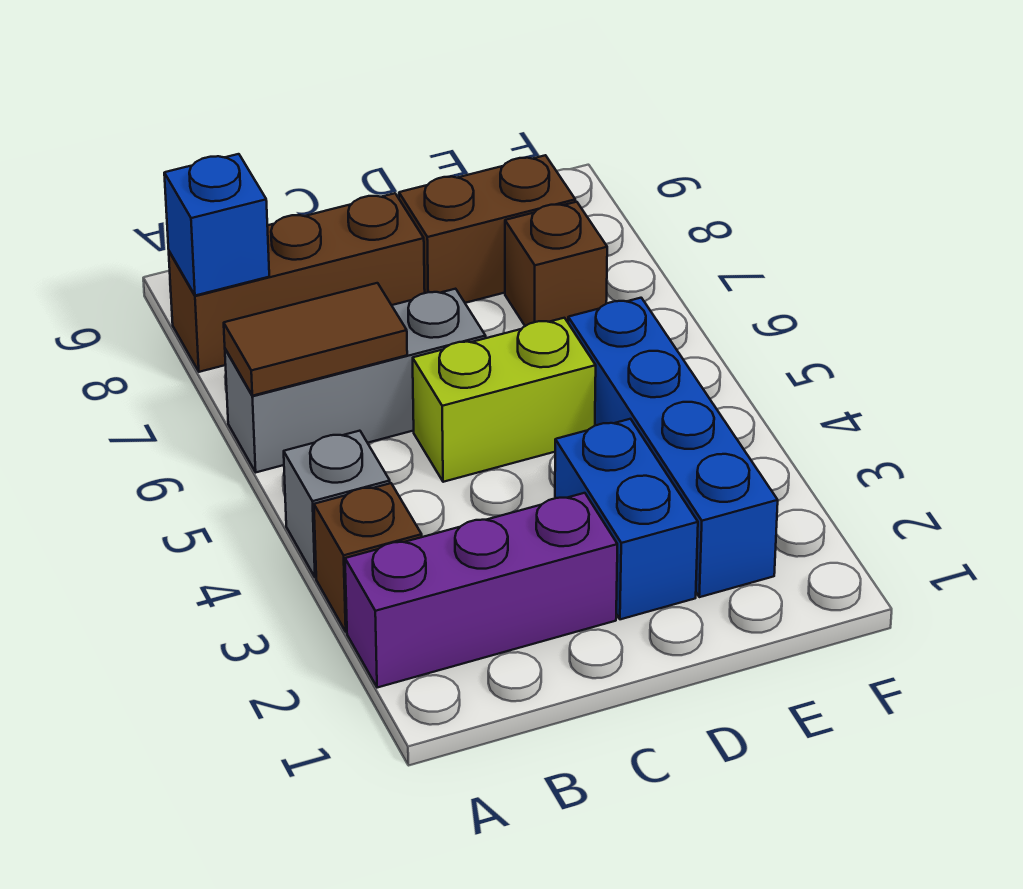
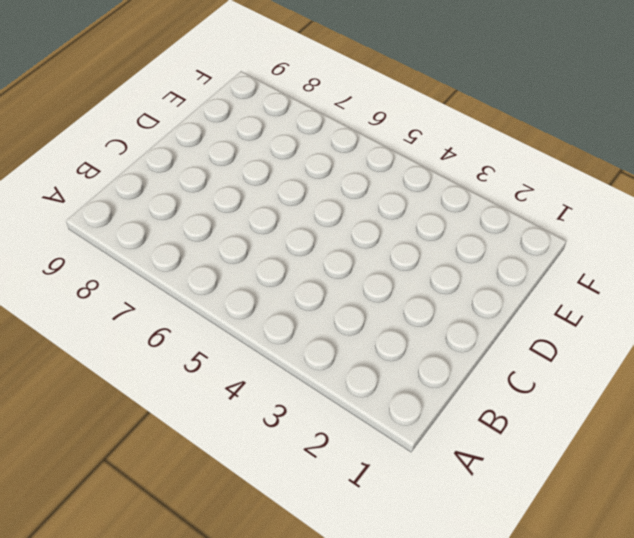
none -> purple 1x3 brick [345,493,617,688]
none -> brown 1x1 brick [314,483,422,632]
none -> grey 1x1 brick [284,431,390,578]

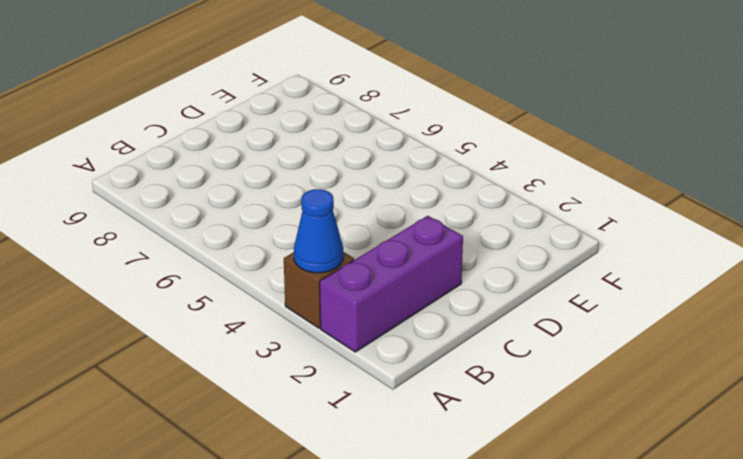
blue 1x1 cone [294,189,343,273] -> none
none -> grey 1x1 brick [284,431,390,578]
none -> grey 1x3 brick [225,289,486,472]
none -> brown 1x3 brick [169,193,425,372]

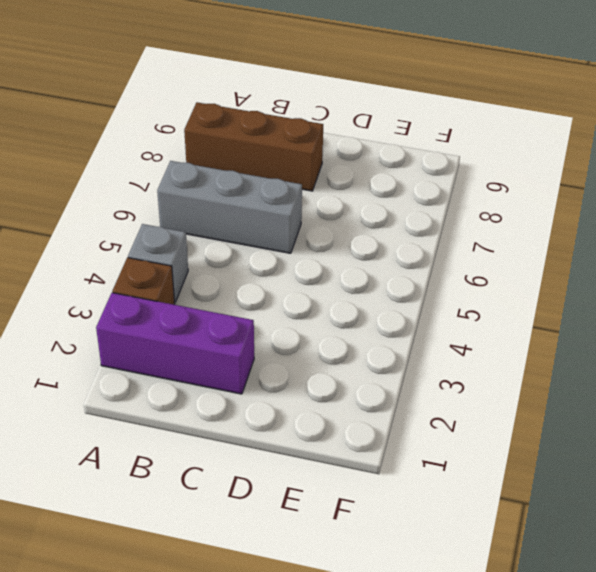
none -> lime 1x2 brick [413,318,596,482]
none -> blue 1x2 brick [555,419,698,619]
none -> brown 1x2 brick [399,155,575,303]

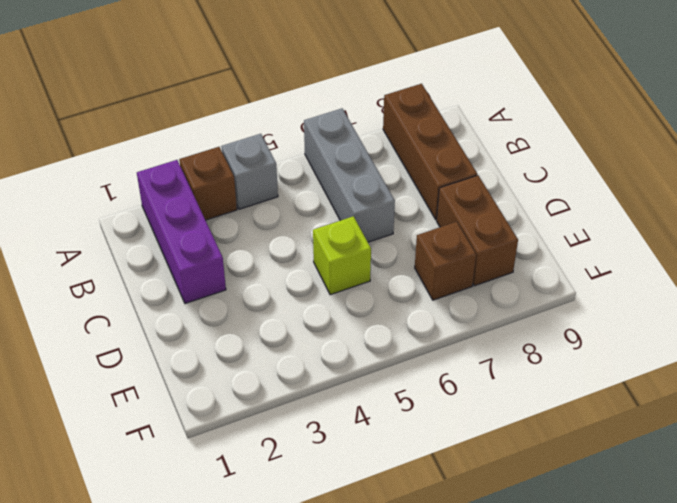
lime 1x1 brick [313,216,371,295] -> lime 1x2 brick [413,318,596,482]
none -> blue 1x2 brick [555,419,698,619]
none -> blue 1x4 brick [568,298,778,597]
none -> brown 1x2 tile [224,283,407,396]

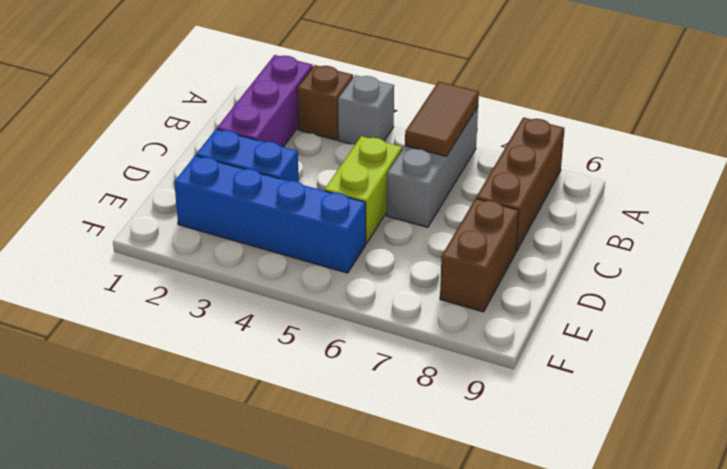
none -> brown 1x1 brick [505,202,607,326]
none -> blue 1x1 brick [164,154,269,296]

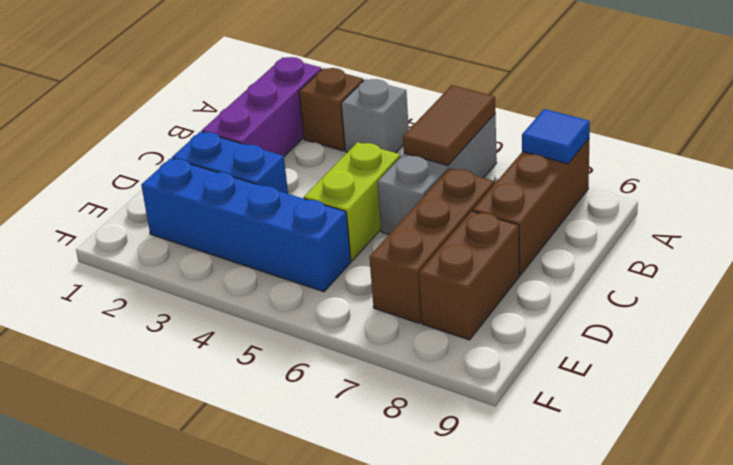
blue 1x1 tile [522,109,590,164] -> blue 1x1 brick [164,154,269,296]
brown 1x3 brick [369,168,494,323] -> brown 1x1 brick [505,202,607,326]

